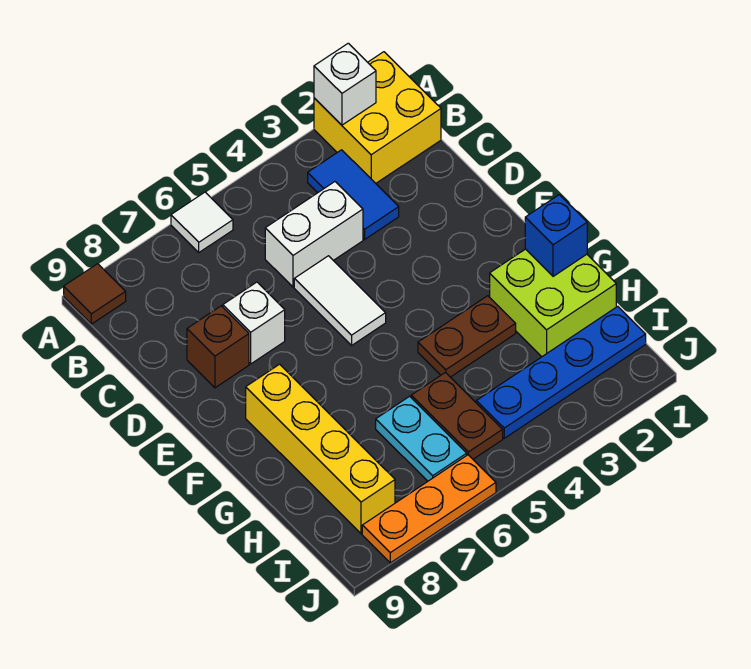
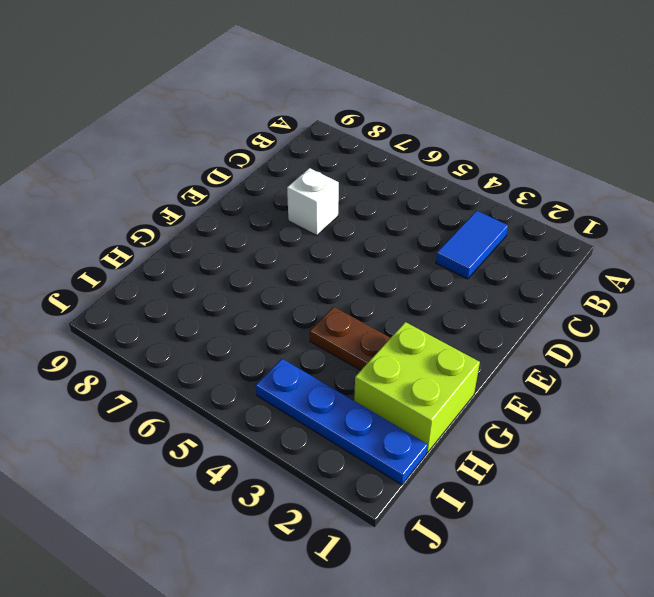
none -> yellow 2x2 brick [314,52,441,183]
none -> white 1x1 tile [171,192,233,252]
none -> brown 1x1 tile [64,264,126,324]

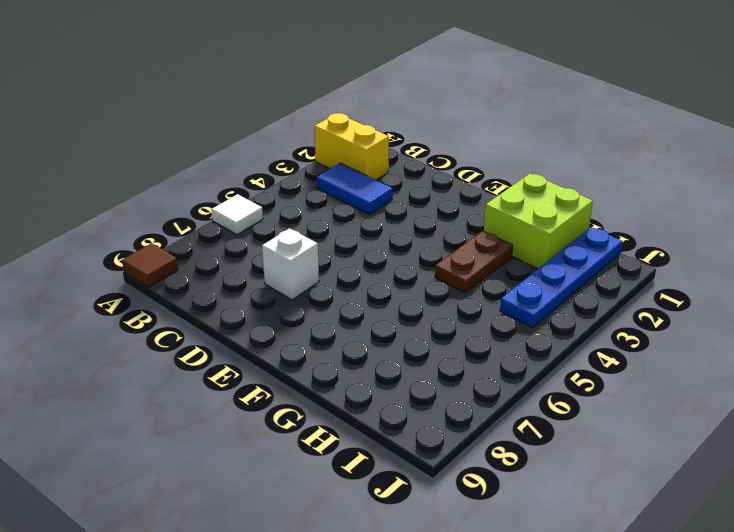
yellow 1x2 brick [314,113,389,180] -> yellow 2x2 brick [314,52,441,183]
none -> white 1x2 brick [265,182,363,287]
none -> white 1x2 tile [294,256,386,345]
none -> brown 1x1 brick [187,306,249,388]

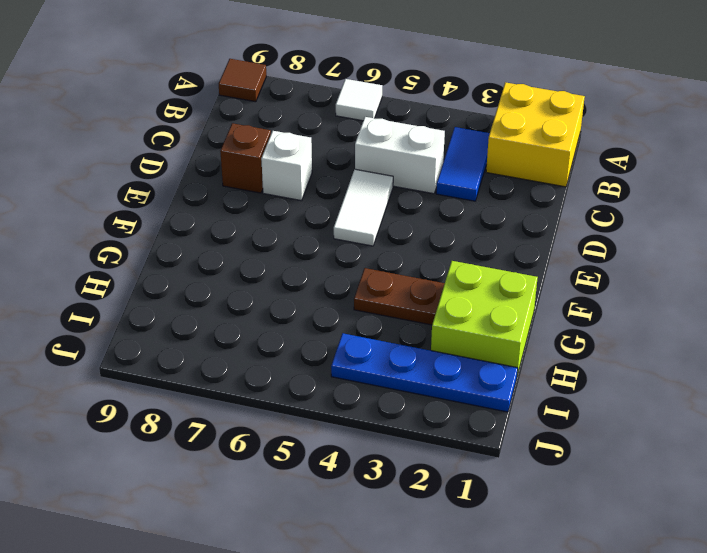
none -> yellow 1x4 brick [246,364,395,534]
none -> brown 1x2 plate [411,372,503,459]
none -> cyan 1x2 plate [376,396,467,481]

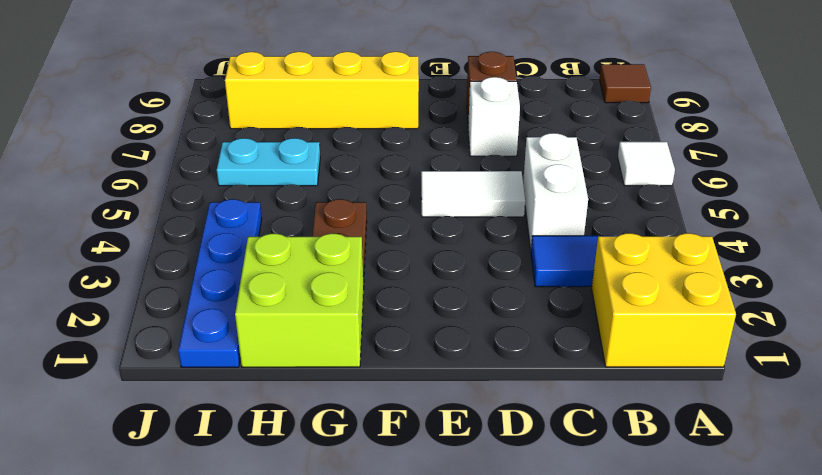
none -> brown 1x2 plate [411,372,503,459]
none -> orange 1x3 plate [362,455,496,563]
none -> white 1x1 brick [314,43,376,125]

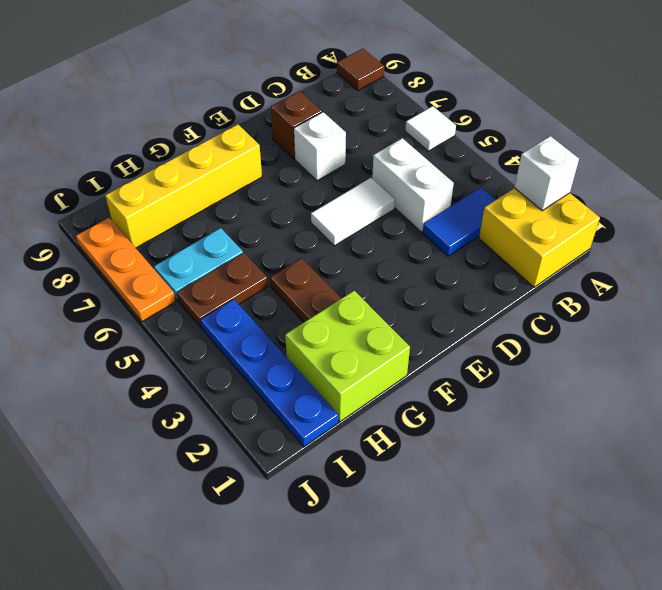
none -> blue 1x1 brick [525,195,587,276]

